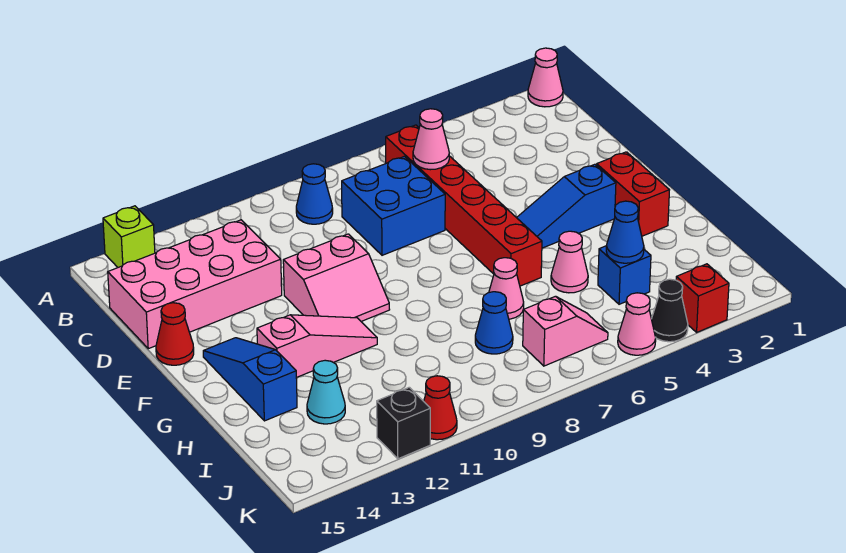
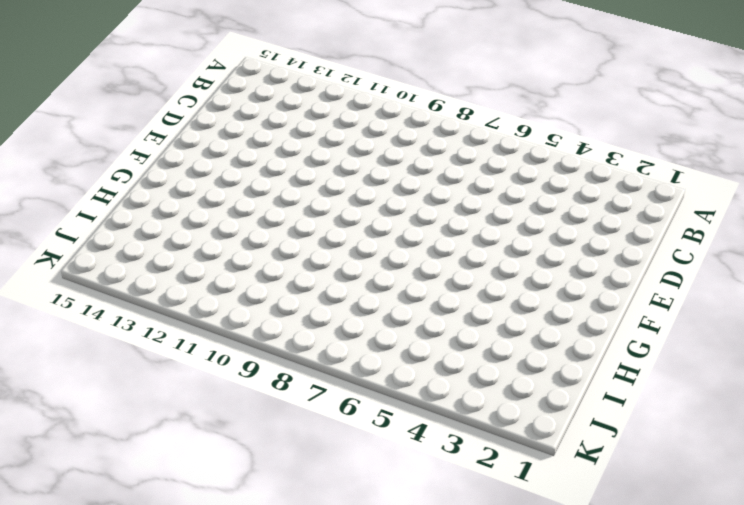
none -> pink 1x1 cone [528,48,563,107]
none -> lime 1x1 brick [103,206,155,267]
none -> red 1x6 brick [386,125,542,286]

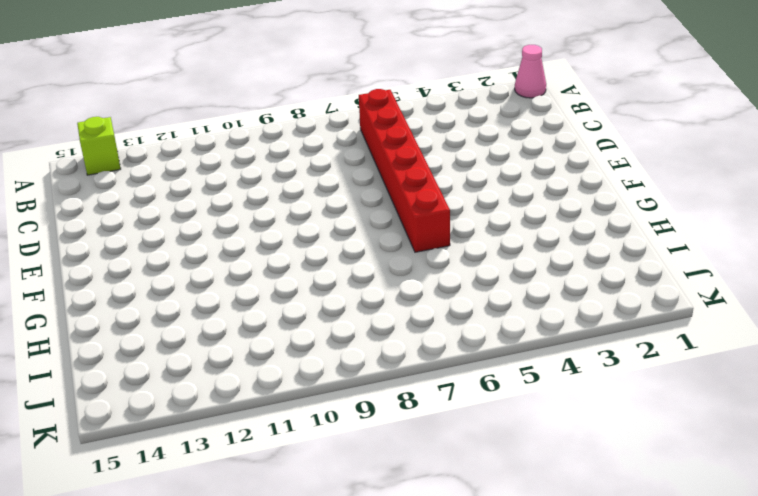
none -> blue 1x1 cone [296,164,333,224]
none -> blue 2x2 brick [342,156,445,255]
none -> pink 2x4 brick [108,220,282,349]

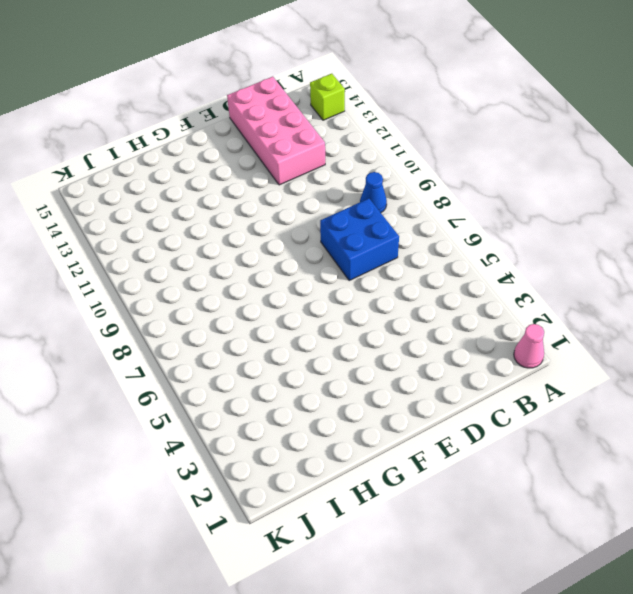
none -> red 1x6 brick [386,125,542,286]
none -> pink 2x2 slope [283,234,390,321]
none -> red 1x1 cone [156,303,194,365]

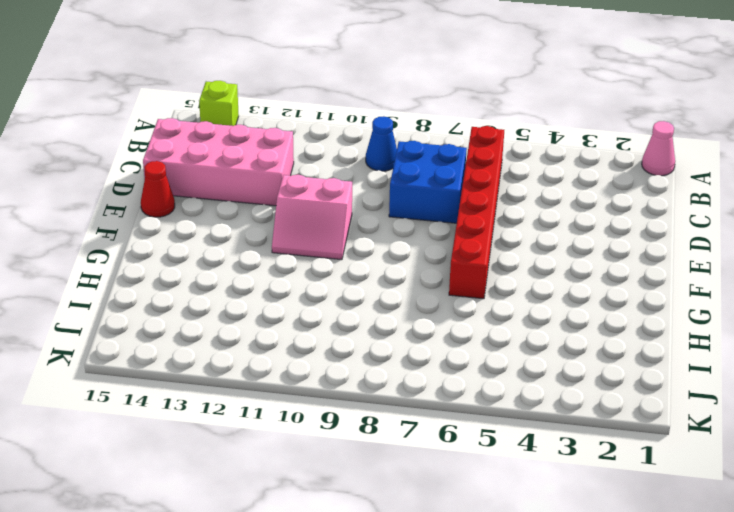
none -> red 1x2 brick [597,152,669,236]
none -> blue 1x3 slope [517,164,616,248]
none -> blue 1x3 slope [203,338,297,421]

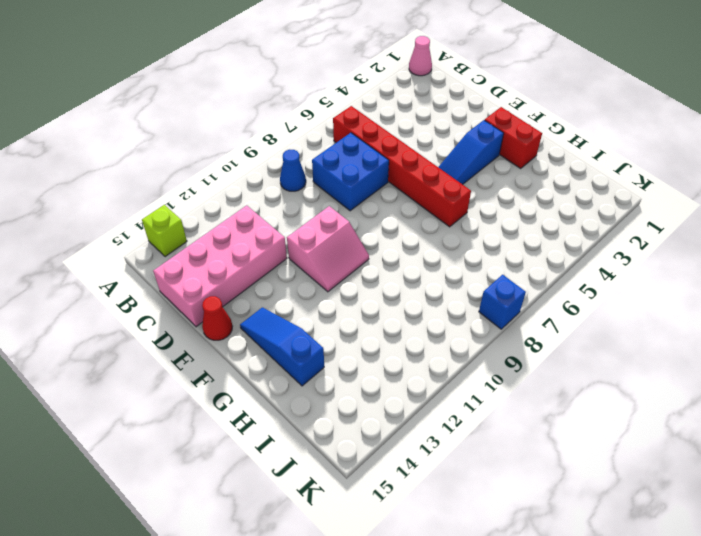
blue 1x1 brick [479,275,526,329] -> blue 1x1 brick moved to [598,246,651,304]
none -> pink 1x3 slope [257,315,377,378]
none -> pink 1x1 cone [551,231,588,293]
none -> pink 1x1 cone [489,258,524,319]

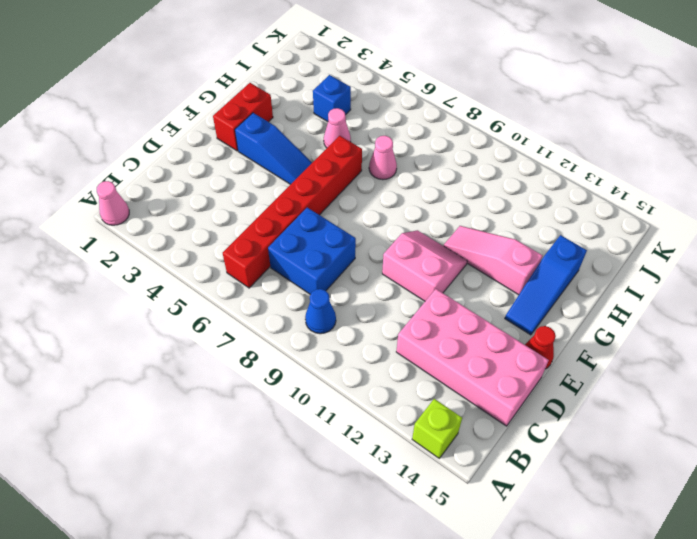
none -> blue 1x1 cone [475,292,513,354]
none -> cyan 1x1 cone [307,360,345,424]
none -> pink 1x2 slope [523,296,608,366]

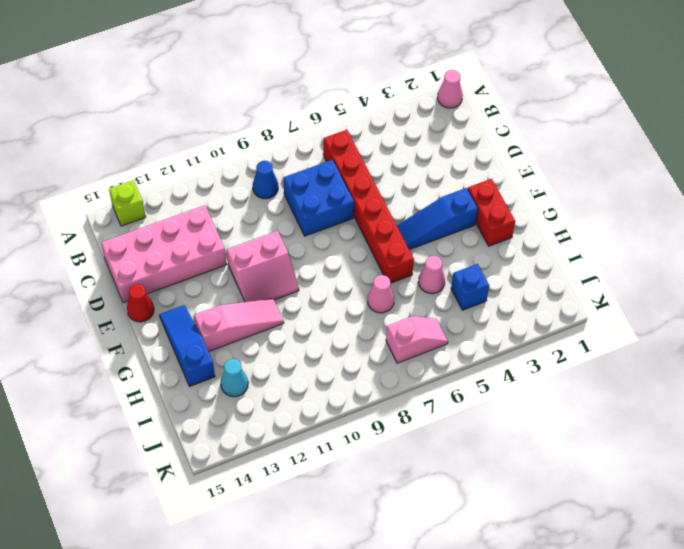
none -> blue 1x1 cone [475,292,513,354]
none -> red 1x1 brick [676,264,729,332]
none -> black 1x1 cone [652,279,688,342]

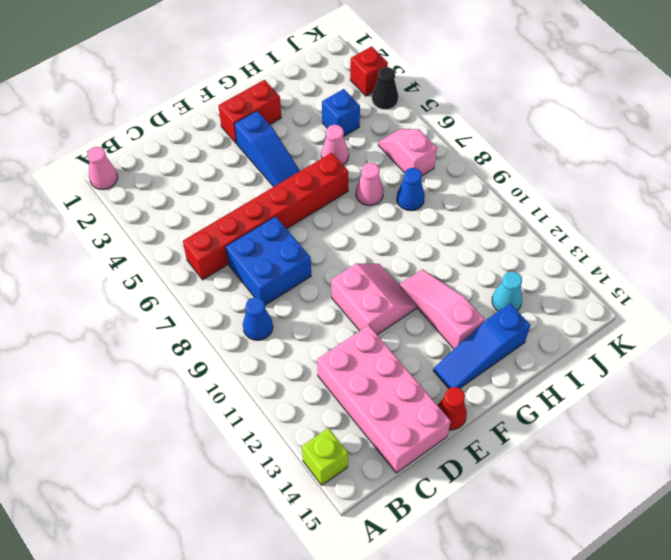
none -> pink 1x1 cone [618,293,656,355]
none -> red 1x1 cone [424,376,457,440]
none -> black 1x1 brick [377,387,430,459]

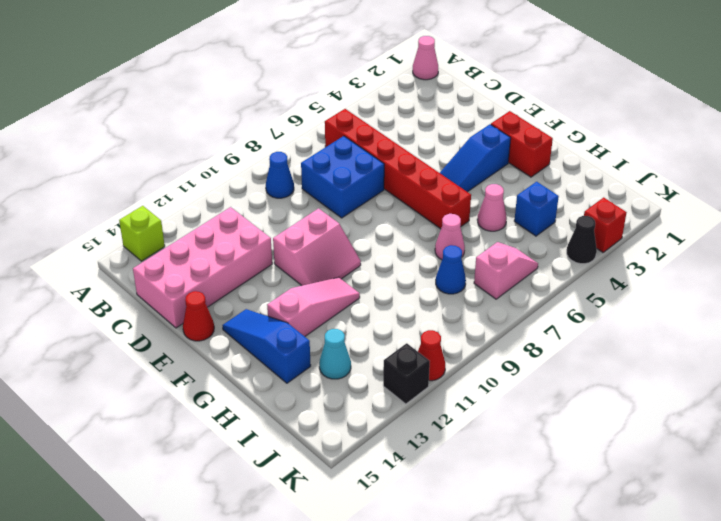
none -> pink 1x1 cone [618,293,656,355]
none -> pink 1x1 cone [413,109,449,170]
none -> blue 1x1 cone [606,201,644,263]

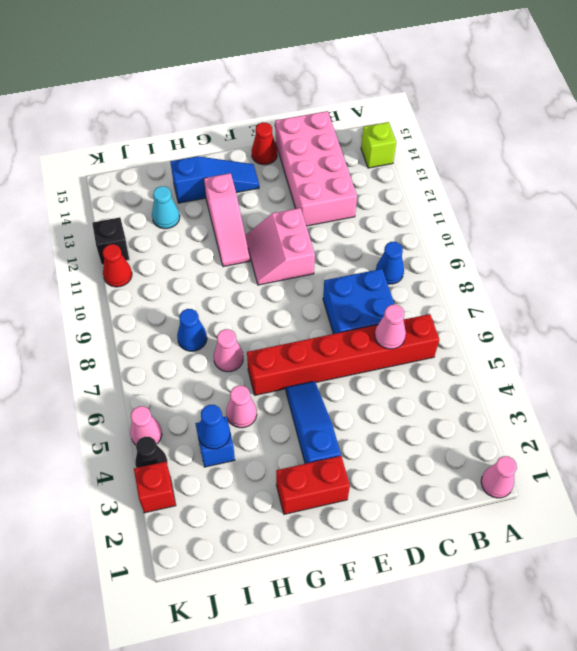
none -> pink 1x2 slope [523,296,608,366]

